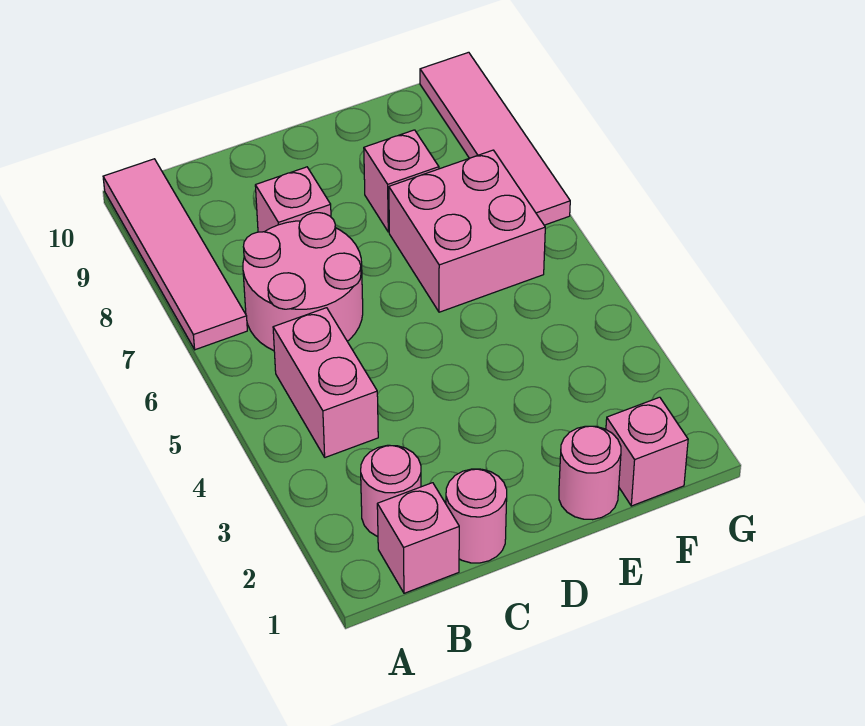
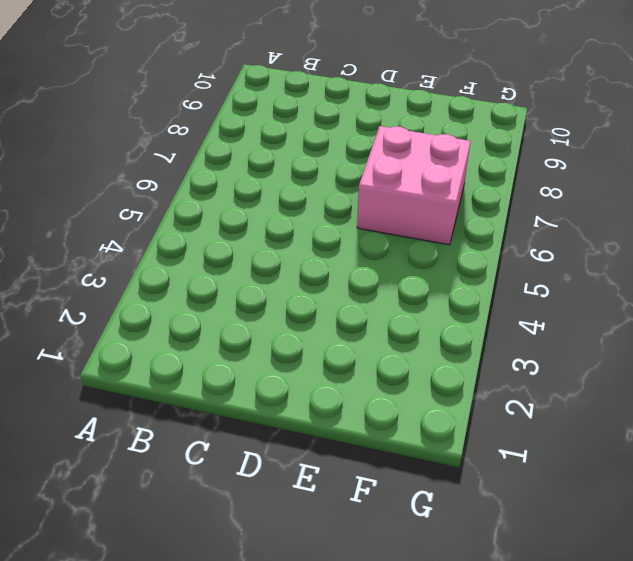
none -> pink 1x4 tile [103,159,247,350]
none -> pink 1x1 brick [377,483,459,593]
none -> pink 1x1 round brick [361,445,421,537]

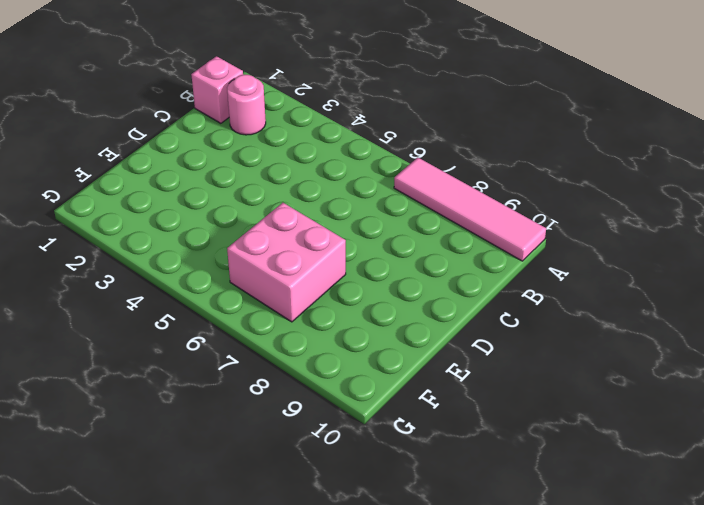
none -> pink 1x2 brick [273,308,378,457]
none -> pink 2x2 round brick [243,213,363,351]
none -> pink 1x1 round brick [446,469,507,563]

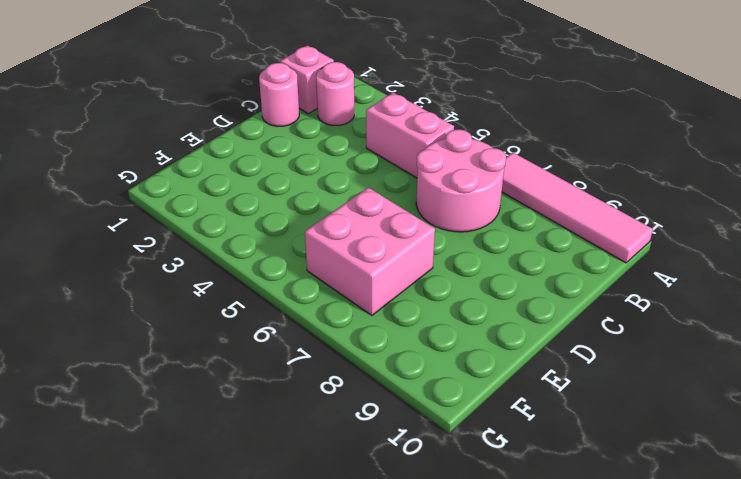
none -> pink 1x1 brick [255,167,331,232]
none -> pink 1x1 round brick [559,426,621,520]
none -> pink 1x1 brick [364,130,439,232]

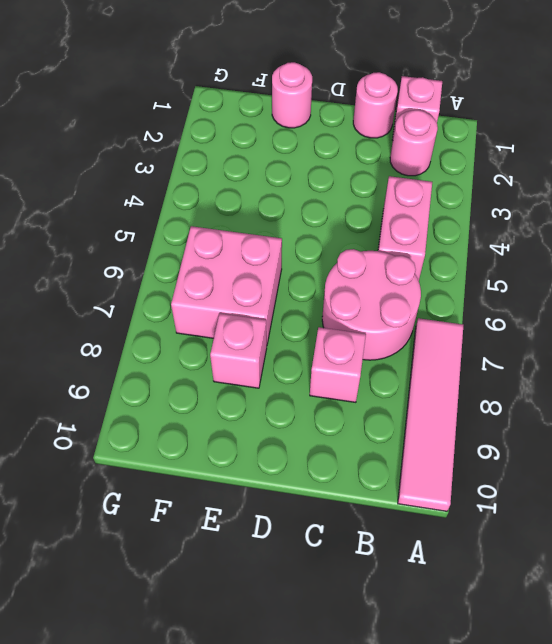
none -> pink 1x1 brick [606,397,688,506]
none -> pink 1x4 tile [420,52,570,225]

